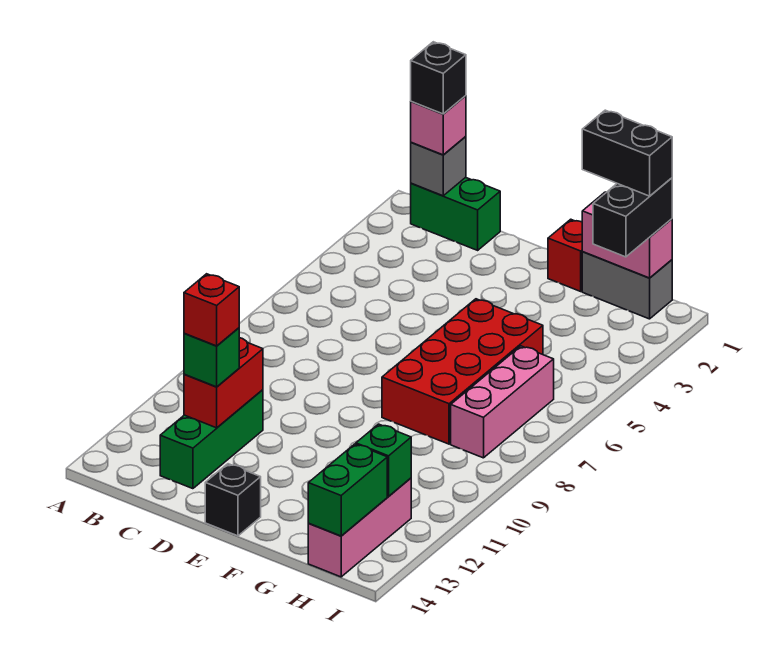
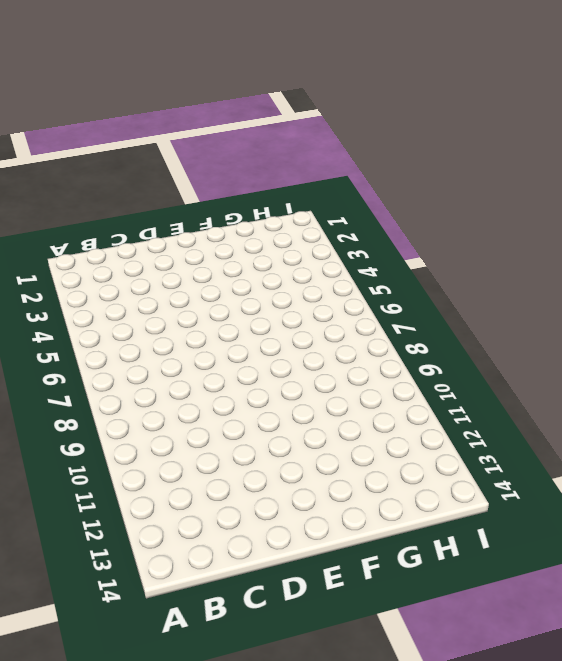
none -> green 1x2 brick [411,177,500,250]
none -> green 1x3 brick [160,390,263,489]
none -> black 1x1 brick [205,464,261,536]

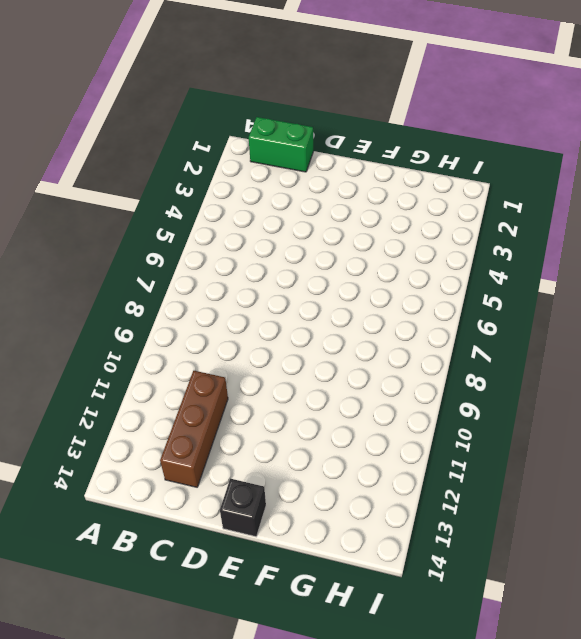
brown 1x3 brick [160,371,228,487] -> green 1x3 brick [160,390,263,489]
none -> red 1x1 brick [548,219,583,291]
none -> red 2x4 brick [382,299,543,444]
none -> grey 1x2 brick [582,252,672,319]

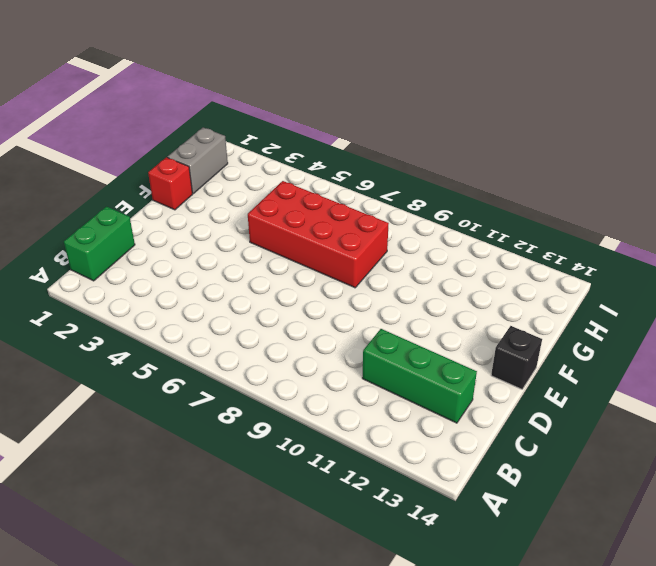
none -> pink 1x3 brick [451,346,554,458]
none -> pink 1x3 brick [308,478,411,577]
none -> grey 1x1 brick [411,137,466,196]

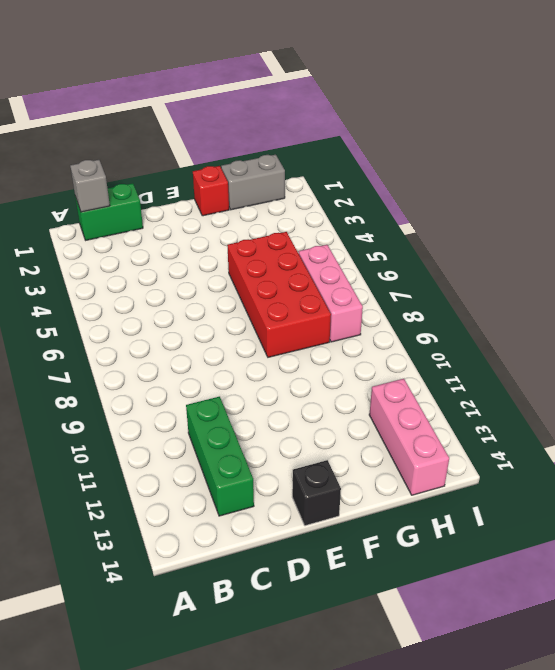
none -> red 1x2 brick [184,338,263,428]
none -> pink 1x2 brick [582,192,672,278]
none -> green 1x1 brick [356,424,411,496]

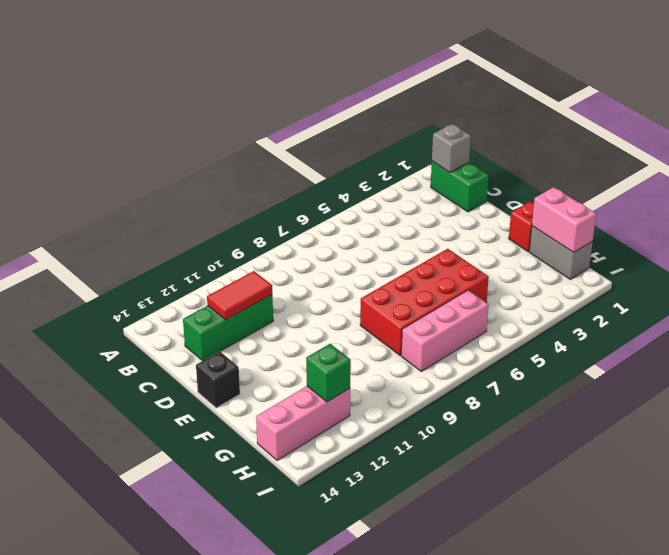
red 1x2 tile [207,271,272,320] -> red 1x2 brick [184,338,263,428]
none -> green 1x2 brick [308,444,387,536]
none -> pink 1x1 brick [411,96,466,155]
none -> green 1x1 brick [184,328,239,387]

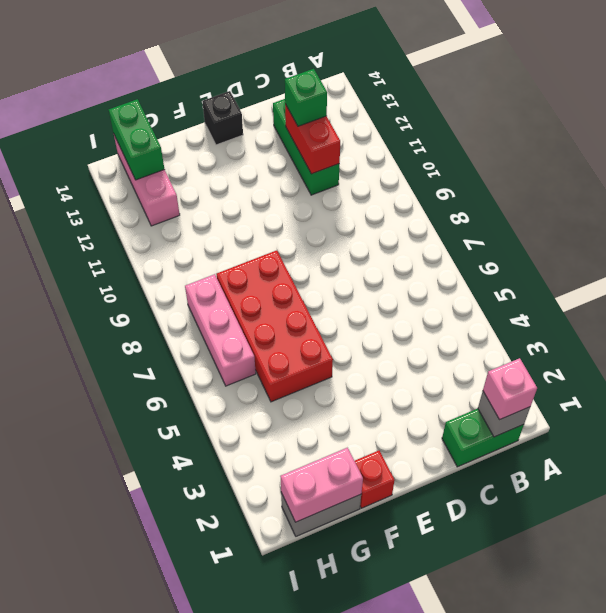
none -> green 1x1 brick [356,424,411,496]
none -> black 1x2 brick [593,178,672,257]
none -> black 1x1 brick [411,42,466,114]

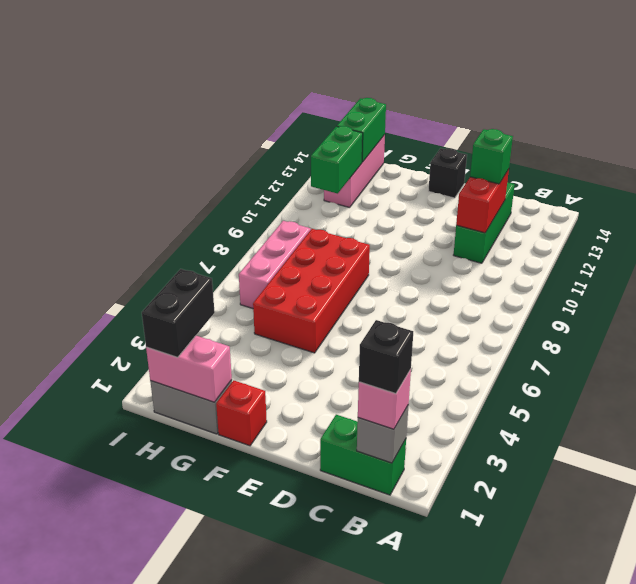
green 1x2 brick [311,126,363,193] -> green 1x1 brick [356,424,411,496]
none -> red 1x1 brick [184,274,239,346]
none -> black 1x2 brick [582,110,672,196]

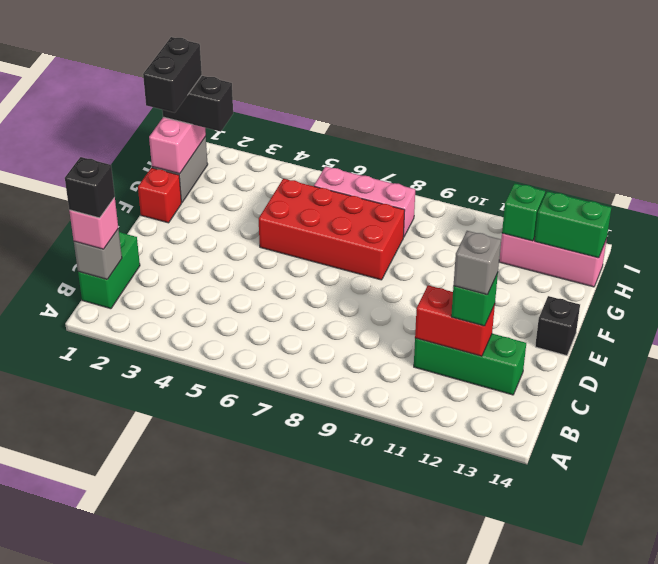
grey 1x1 brick [454,231,501,295] -> red 1x1 brick [184,274,239,346]

